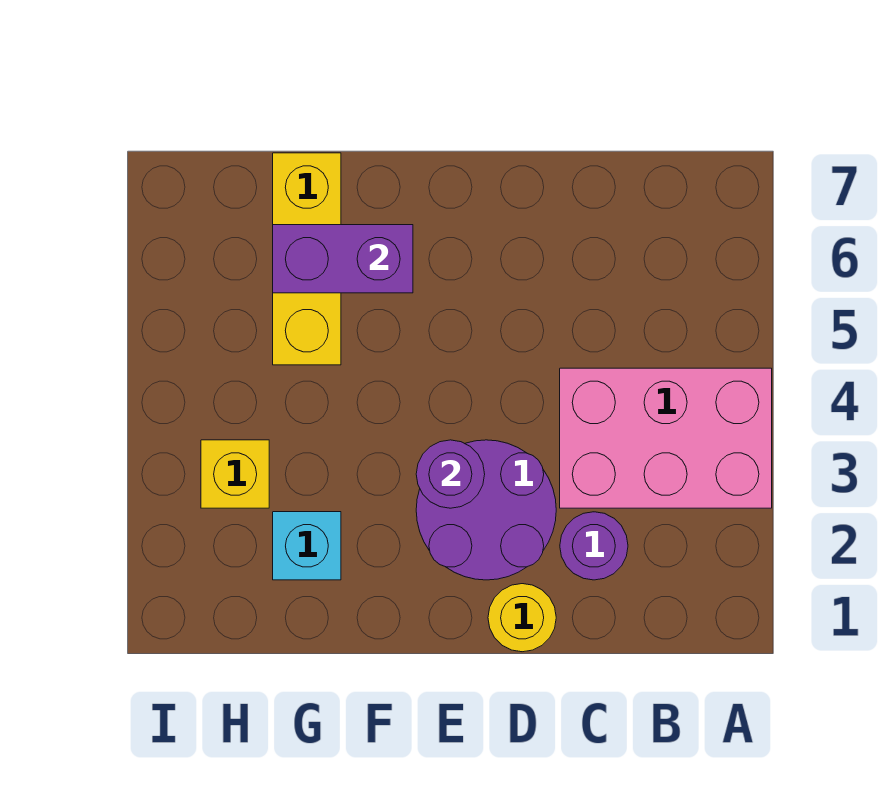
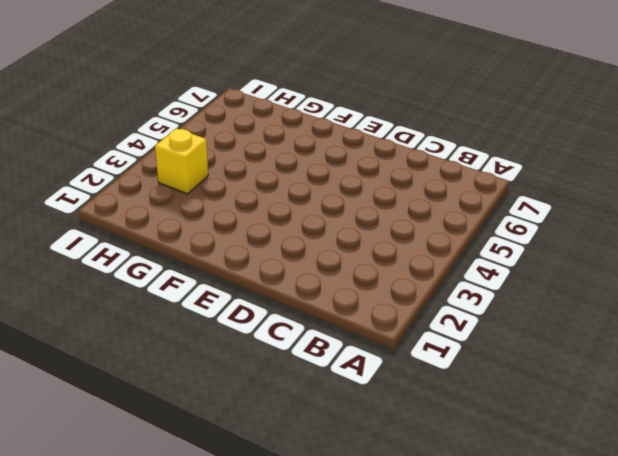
none -> pink 2x3 brick [560,368,772,508]
none -> purple 1x1 round brick [560,512,628,580]

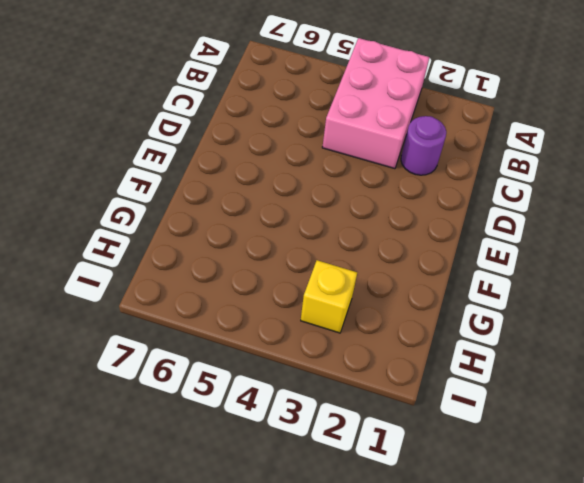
none -> yellow 1x1 round brick [488,584,556,652]
none -> purple 2x2 round brick [416,440,556,580]

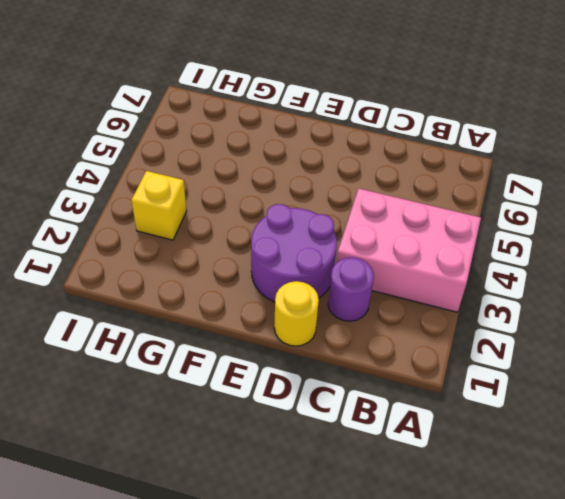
none -> cyan 1x1 brick [273,512,341,580]
none -> yellow 1x3 brick [273,153,341,365]

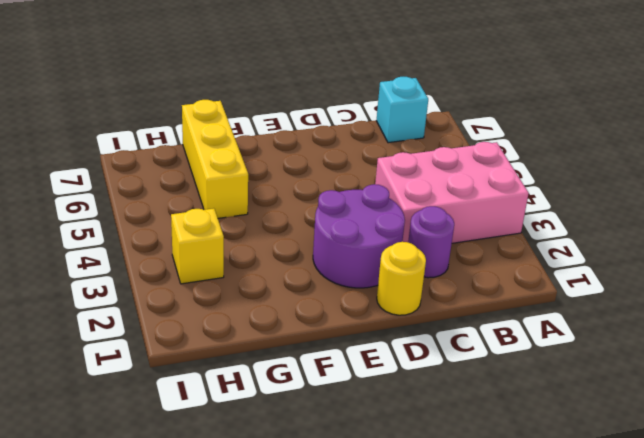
cyan 1x1 brick [376,77,428,143] -> cyan 1x1 brick moved to [273,512,341,580]
none -> purple 1x1 round brick [416,440,485,508]
none -> purple 1x2 brick [273,225,413,293]

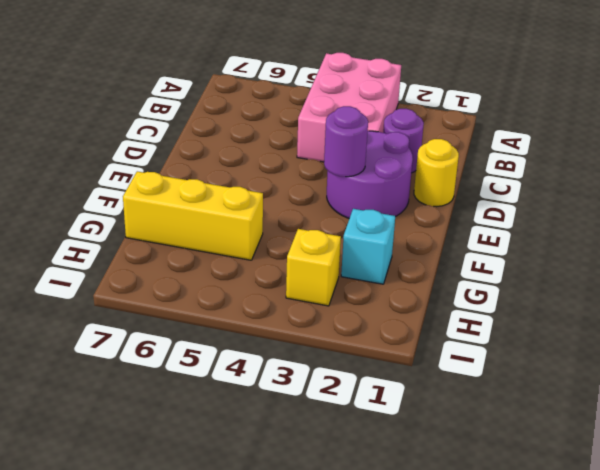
none -> purple 1x2 brick [273,225,413,293]

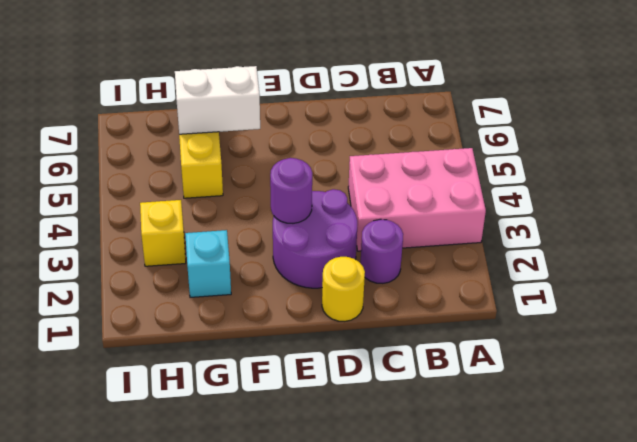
white 1x2 brick [175,66,260,134] -> purple 1x2 brick [273,225,413,293]

